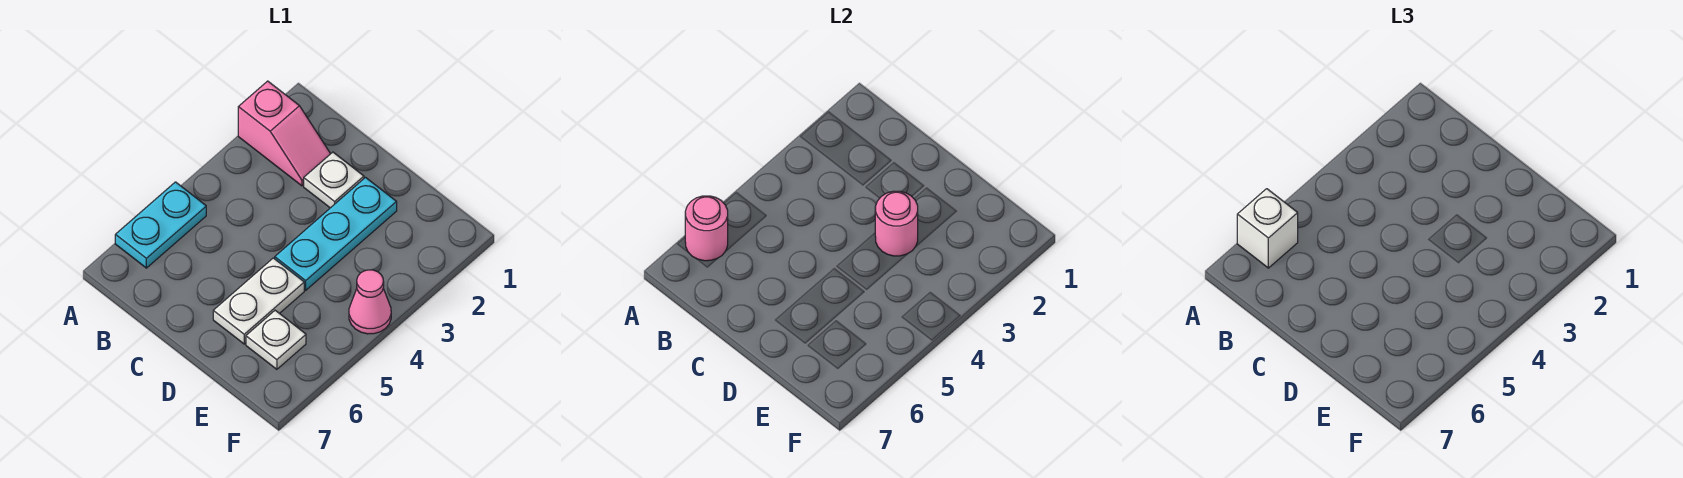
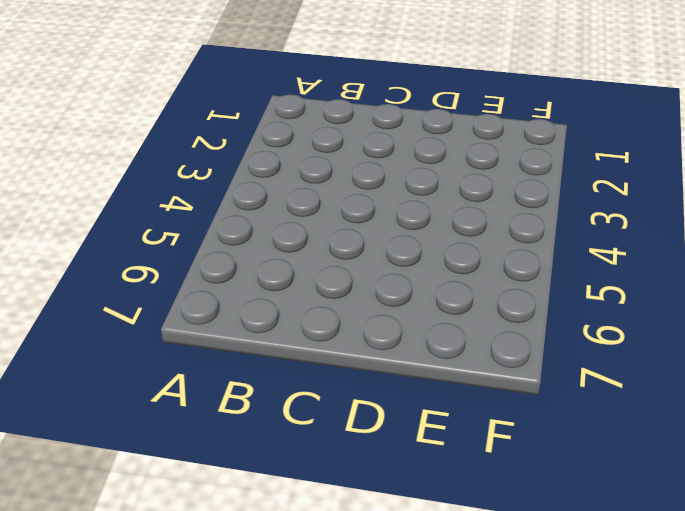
none -> pink 1x2 slope [238,81,330,186]
none -> cyan 1x2 plate [115,182,206,268]

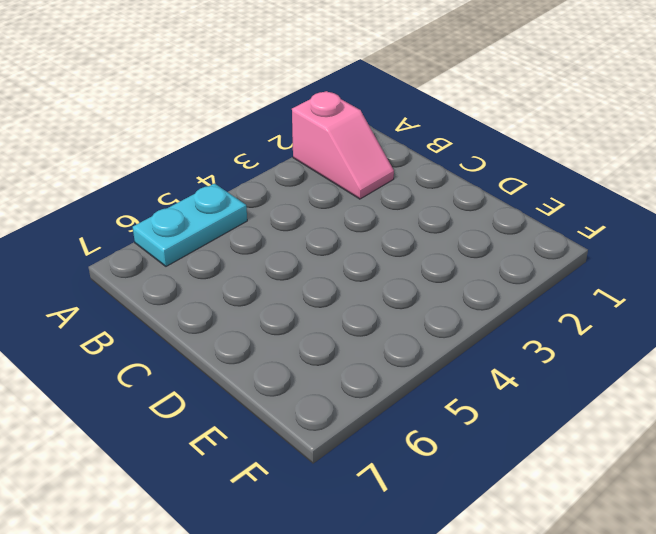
none -> white 1x1 plate [304,152,364,208]
none -> cyan 1x3 plate [275,178,397,290]

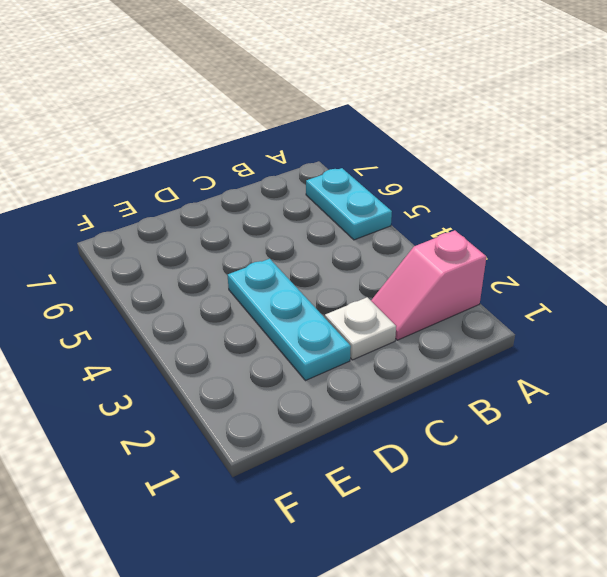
none -> white 1x2 plate [213,258,304,344]
none -> white 1x1 plate [246,310,306,369]

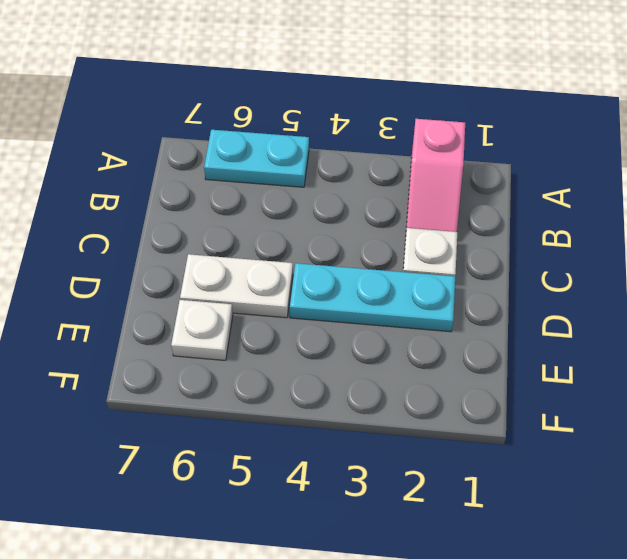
none -> pink 1x1 cone [349,270,391,334]
none -> pink 1x1 round brick [685,196,728,261]

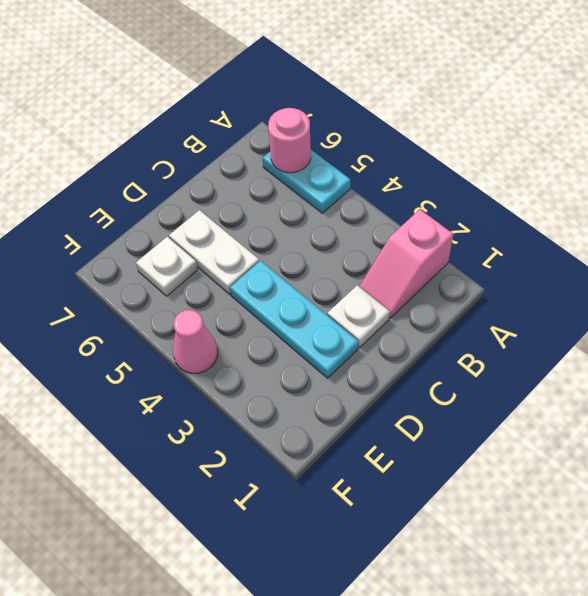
none -> pink 1x1 round brick [875,191,918,256]
none -> white 1x1 brick [1237,189,1298,268]

